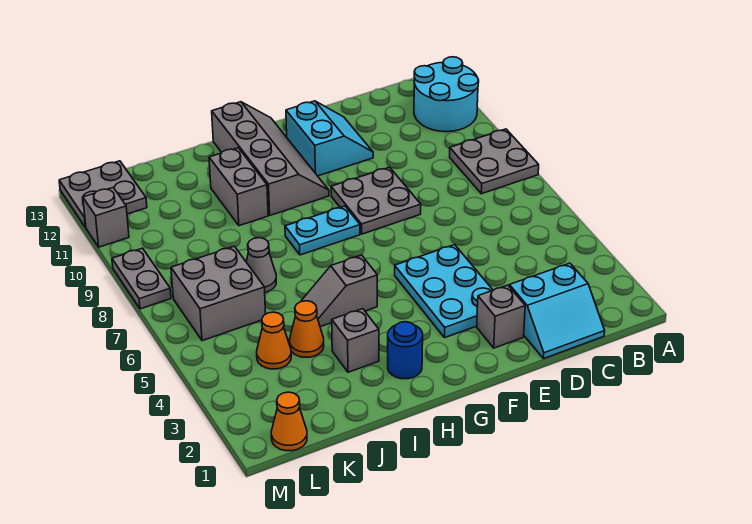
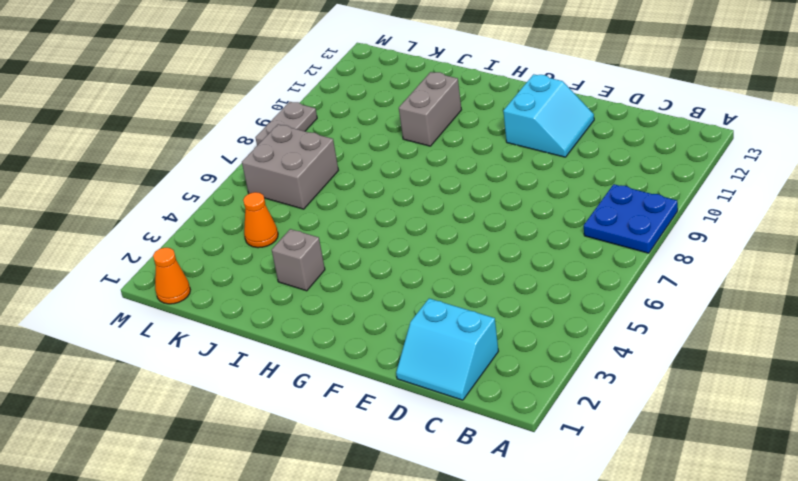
blue 2x2 plate [584,184,678,253] -> grey 2x2 plate [450,129,539,194]
none -> cyan 2x2 round brick [414,57,479,132]
none -> grey 1x1 brick [477,285,525,348]
none -> cyan 2x3 plate [395,245,493,338]

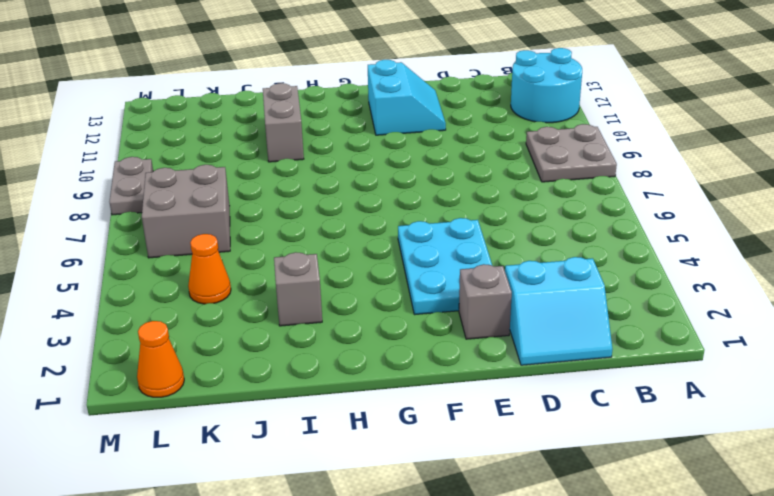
none -> grey 2x2 plate [331,167,421,234]
none -> cyan 1x2 plate [285,206,360,255]
none -> grey 2x4 slope [212,102,329,215]

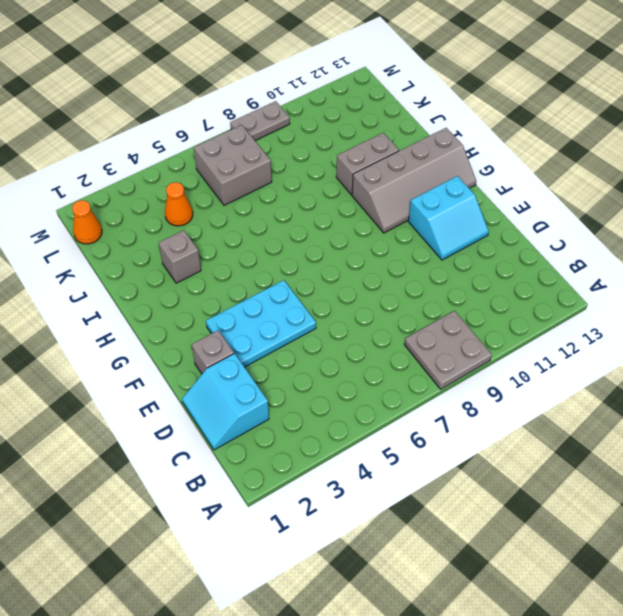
none -> cyan 2x2 round brick [414,57,479,132]
none -> grey 2x2 plate [331,167,421,234]
none -> cyan 1x2 plate [285,206,360,255]

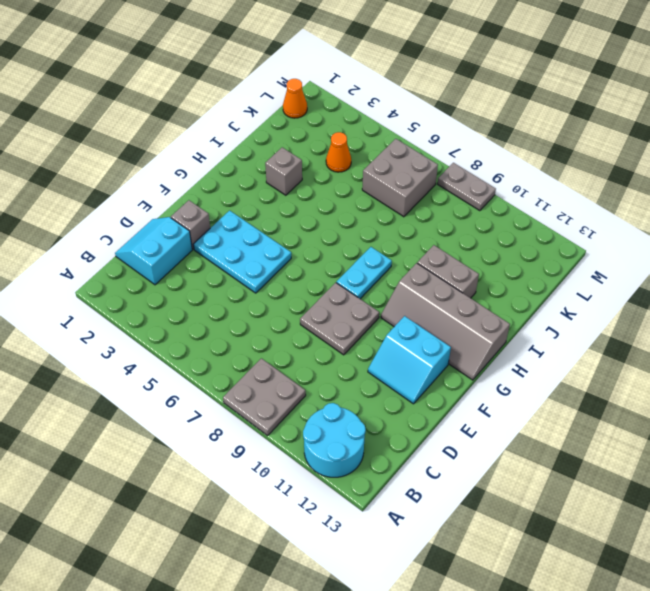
none -> blue 1x1 round brick [388,322,423,379]
none -> grey 1x2 slope [301,255,377,327]
none -> orange 1x1 cone [290,301,324,357]

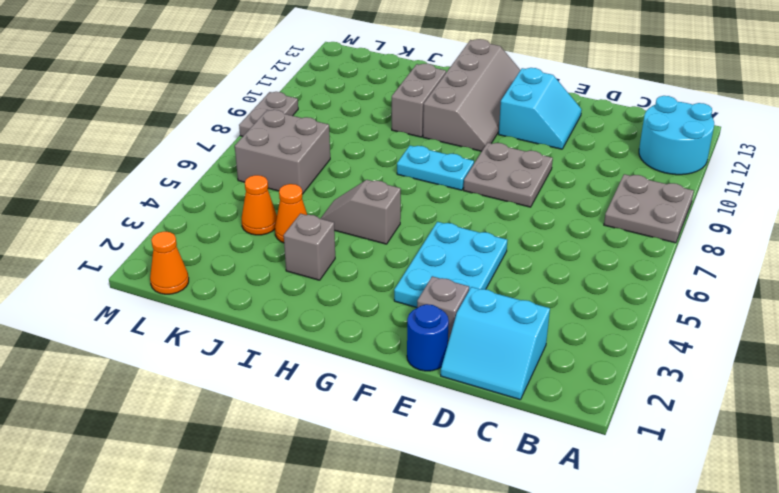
blue 1x1 round brick [407,304,449,371] -> blue 1x1 round brick moved to [388,322,423,379]
none -> grey 1x1 cone [246,238,276,292]
none -> grey 2x2 plate [59,161,147,227]
none -> grey 1x1 brick [83,188,129,247]

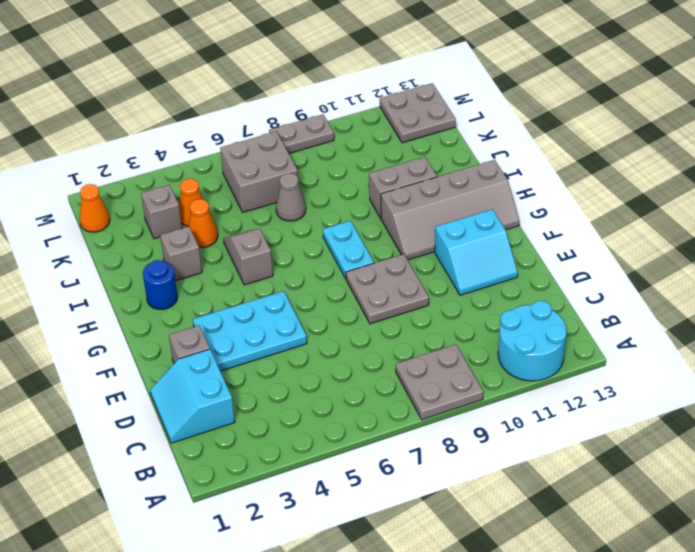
grey 1x1 brick [141,185,182,239] -> grey 1x1 brick moved to [83,188,129,247]

